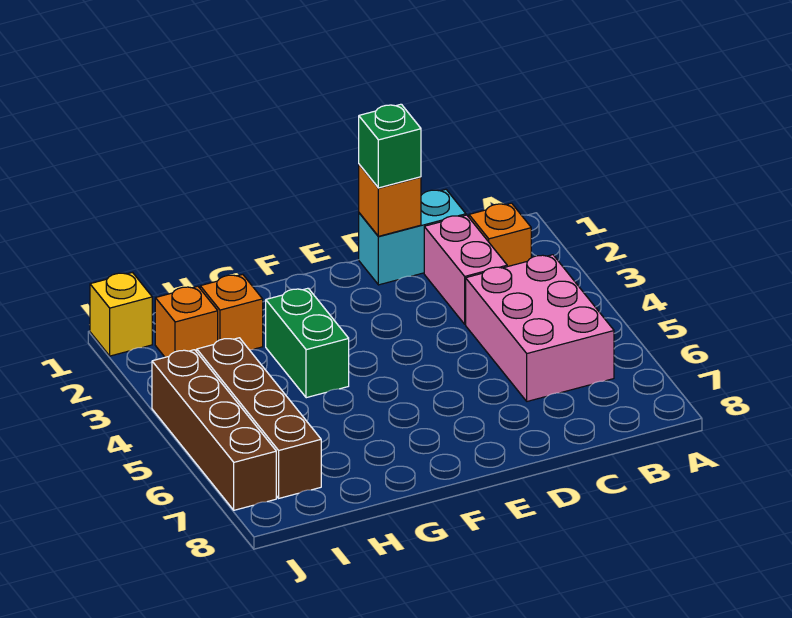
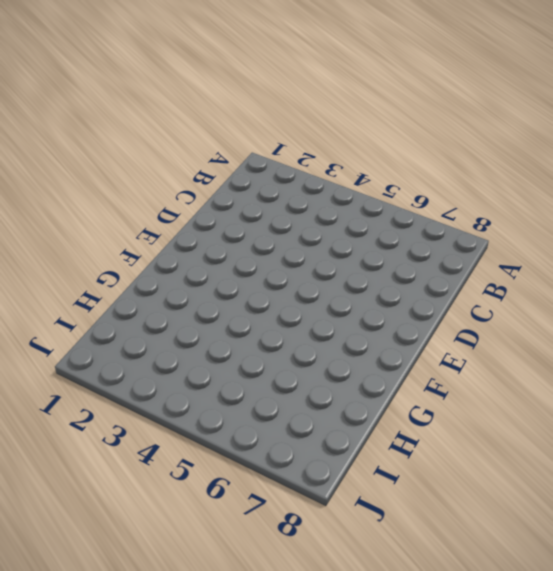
none -> orange 1x1 brick [469,203,531,267]
none -> pink 2x3 brick [466,255,614,401]
none -> cyan 1x2 brick [359,189,466,285]

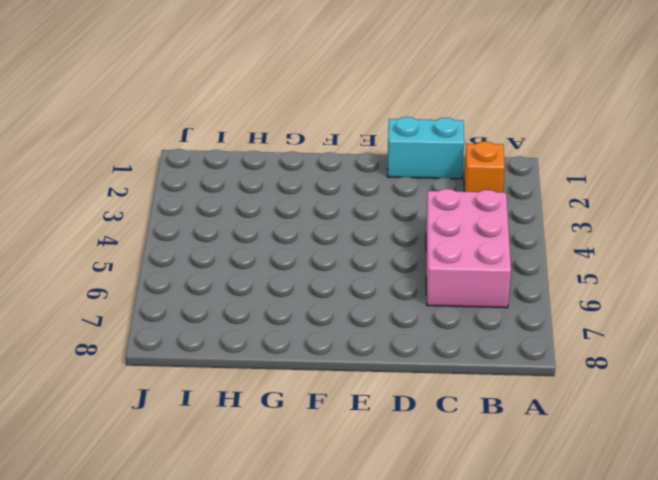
none -> pink 1x2 brick [424,215,507,324]
none -> green 1x2 brick [266,288,349,398]
none -> orange 1x1 brick [200,275,263,350]

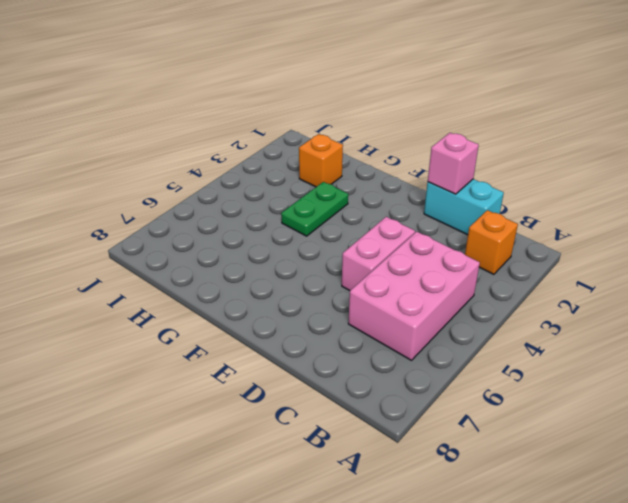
pink 1x1 brick [428,133,479,194] -> orange 1x1 brick [359,164,421,236]
pink 1x2 brick [342,217,415,291] -> pink 1x2 brick moved to [424,215,507,324]
green 1x2 plate [281,182,348,236] -> green 1x2 brick [266,288,349,398]
none -> orange 1x1 brick [155,286,218,357]
none -> brown 1x4 brick [197,338,321,498]
none -> yellow 1x1 brick [90,273,152,356]

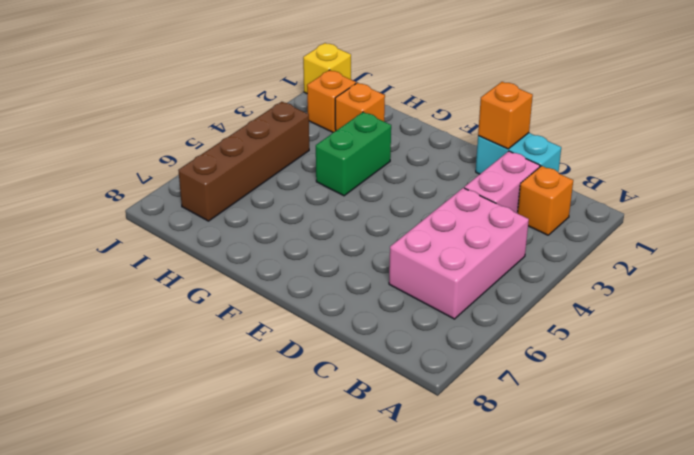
none -> brown 1x4 brick [152,350,276,510]
none -> green 1x1 brick [359,104,421,188]

